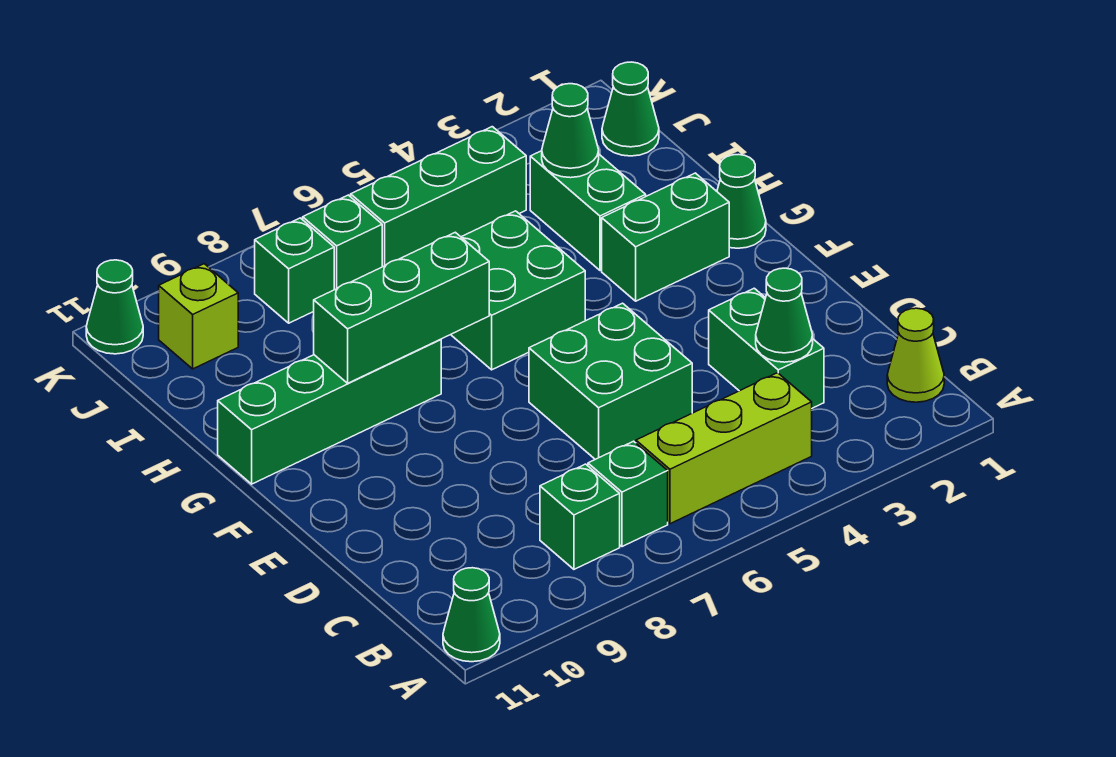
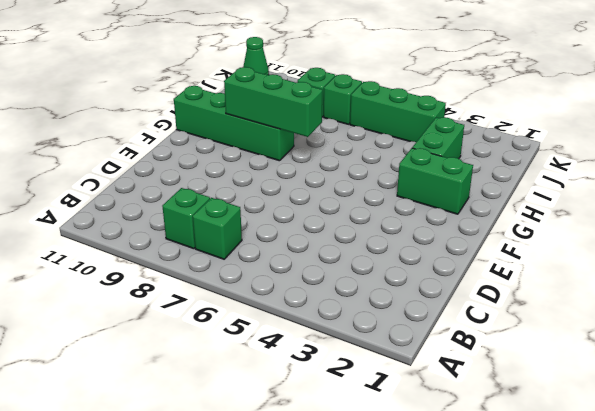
none -> green 1x1 cone [443,568,500,662]
none -> lime 1x1 cone [887,308,944,402]
none -> lime 1x3 brick [636,373,812,524]

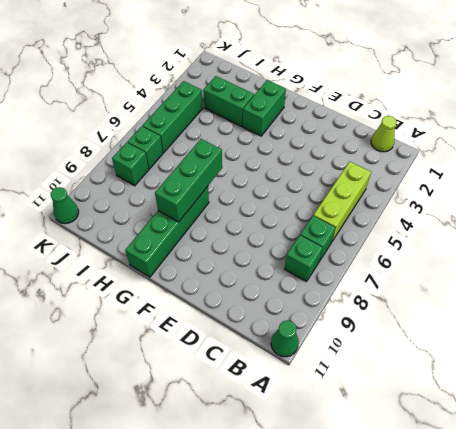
none -> green 1x2 brick [709,288,824,408]
none -> green 2x2 brick [529,303,692,459]
none -> green 1x1 cone [717,154,766,248]

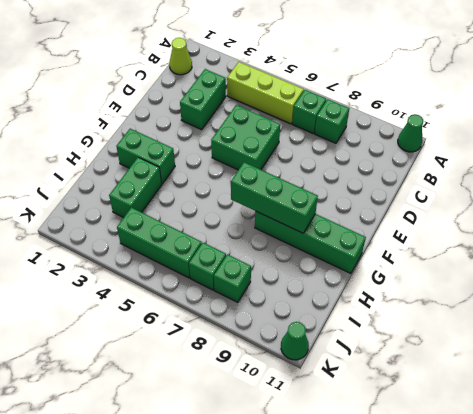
none -> green 1x1 cone [717,154,766,248]
none -> green 2x2 brick [451,211,585,370]
none -> green 1x1 cone [602,62,659,156]

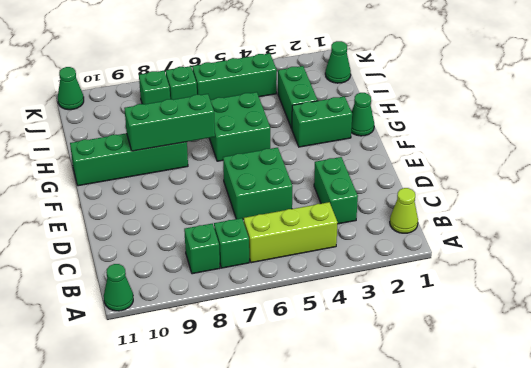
none -> lime 1x1 brick [159,264,238,369]
none -> green 1x1 cone [756,268,813,362]
none -> green 1x1 cone [542,84,599,178]

